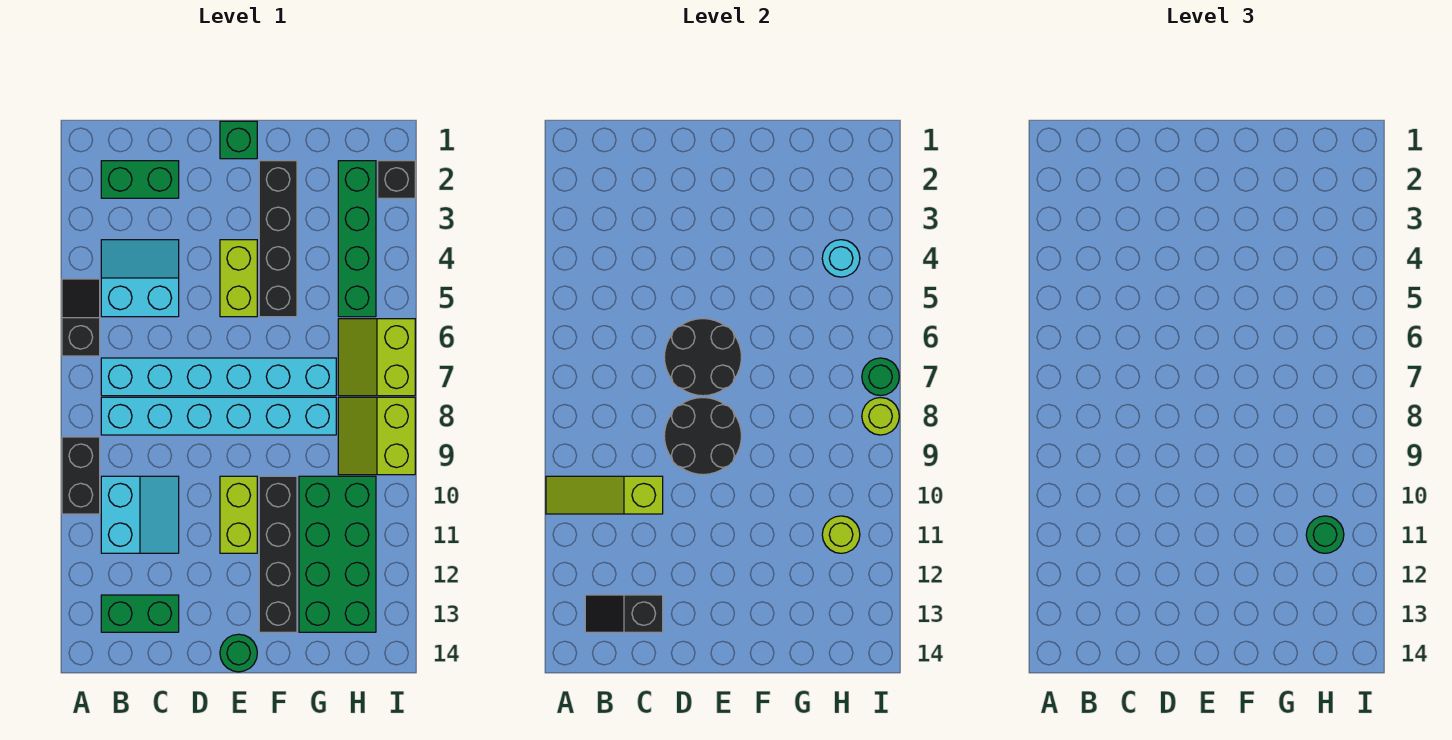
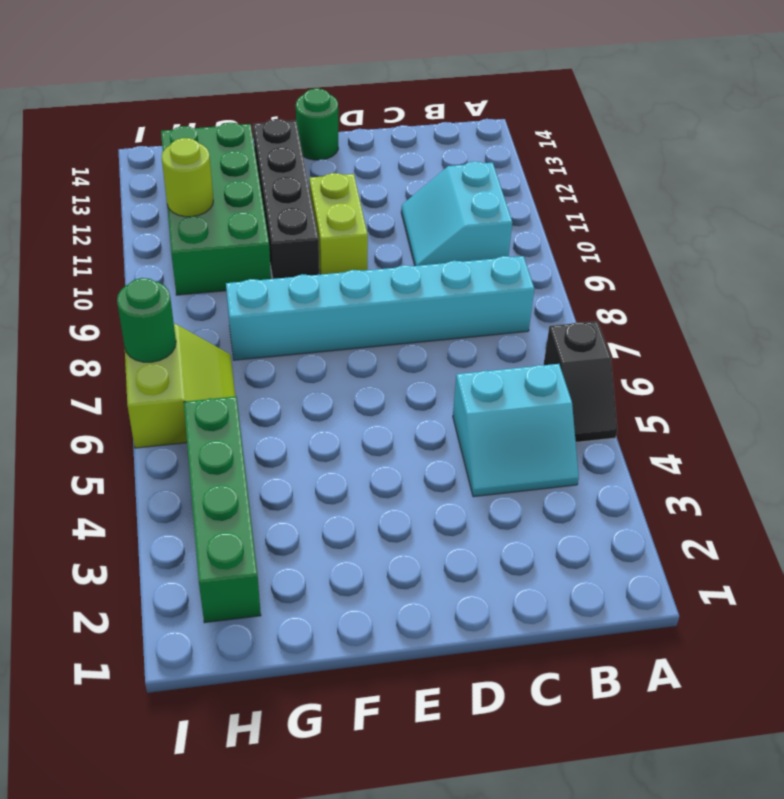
none -> black 1x2 brick [62,437,100,514]
none -> green 1x2 brick [101,161,179,198]
none -> cyan 1x6 brick [101,358,336,396]

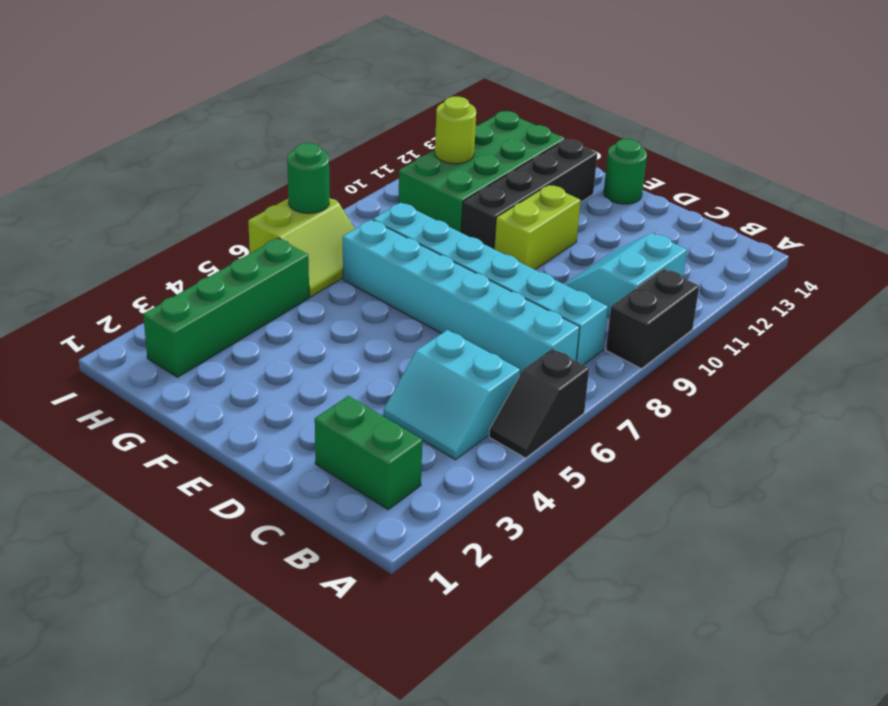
none -> green 1x2 brick [101,595,179,632]
none -> green 1x1 brick [220,121,257,159]
none -> lime 1x2 brick [220,240,257,317]

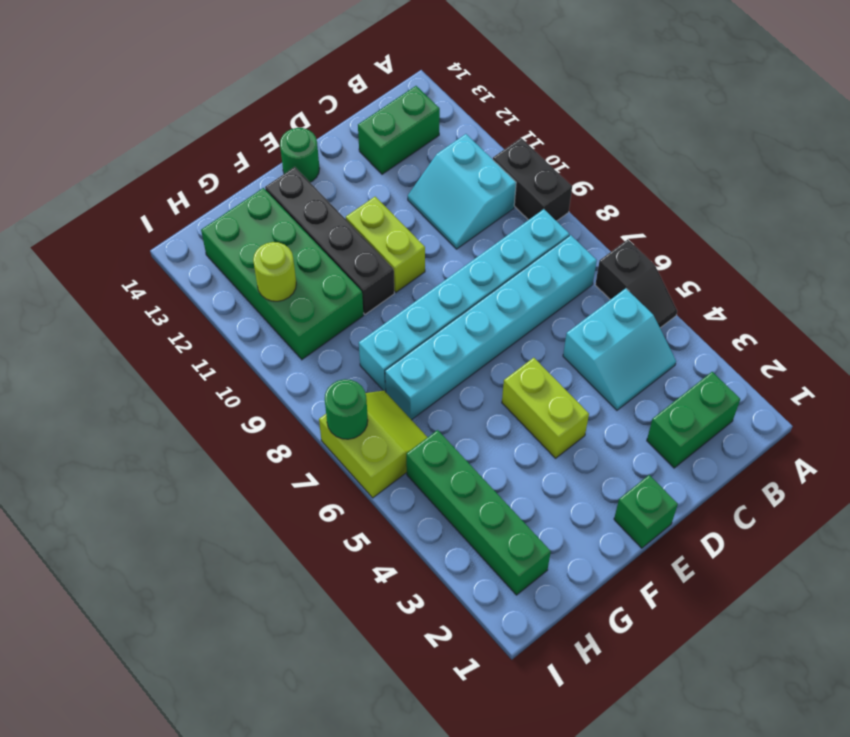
none -> black 1x4 brick [259,161,297,317]
none -> lime 2x2 slope [338,397,415,475]
none -> black 1x1 brick [378,161,415,198]

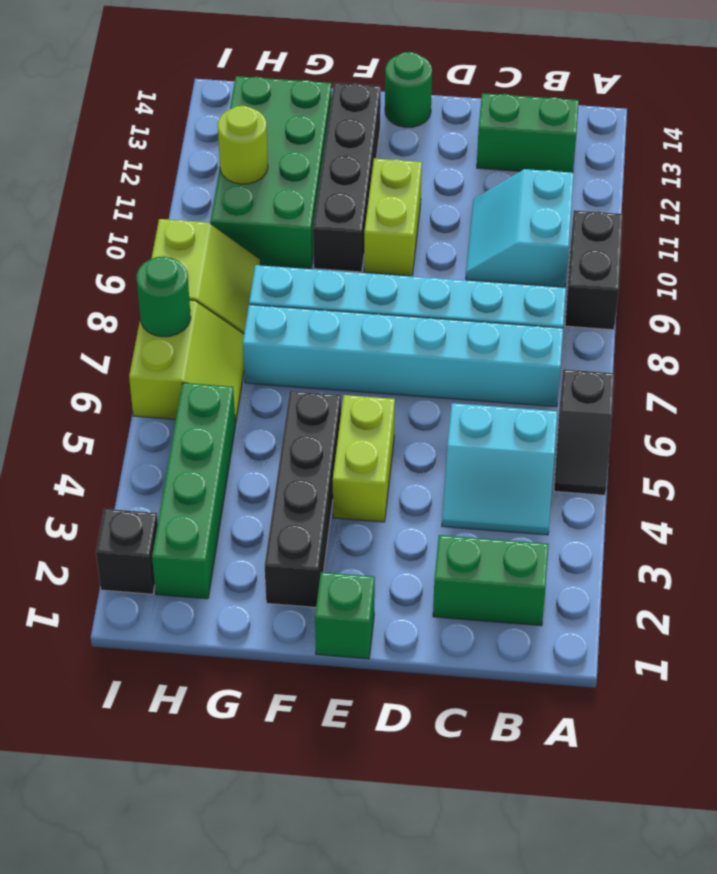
none -> lime 1x3 slope [546,476,663,514]
none -> black 1x2 slope [585,595,663,632]
none -> black 2x2 round brick [664,319,741,396]

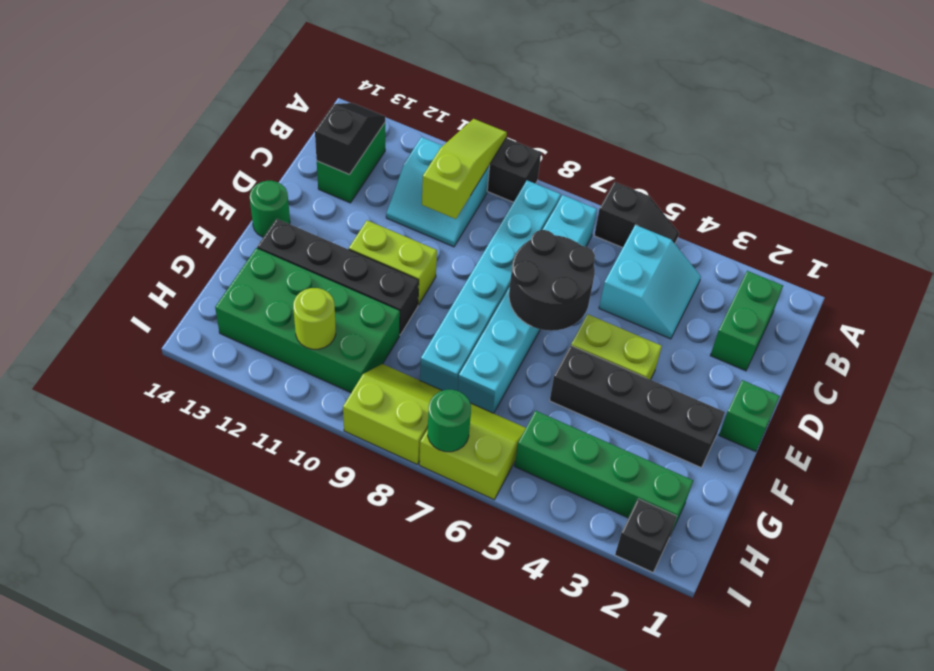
none -> black 2x2 round brick [664,398,741,475]
none -> cyan 1x1 round brick [822,240,860,277]
none -> lime 1x1 round brick [862,398,899,435]

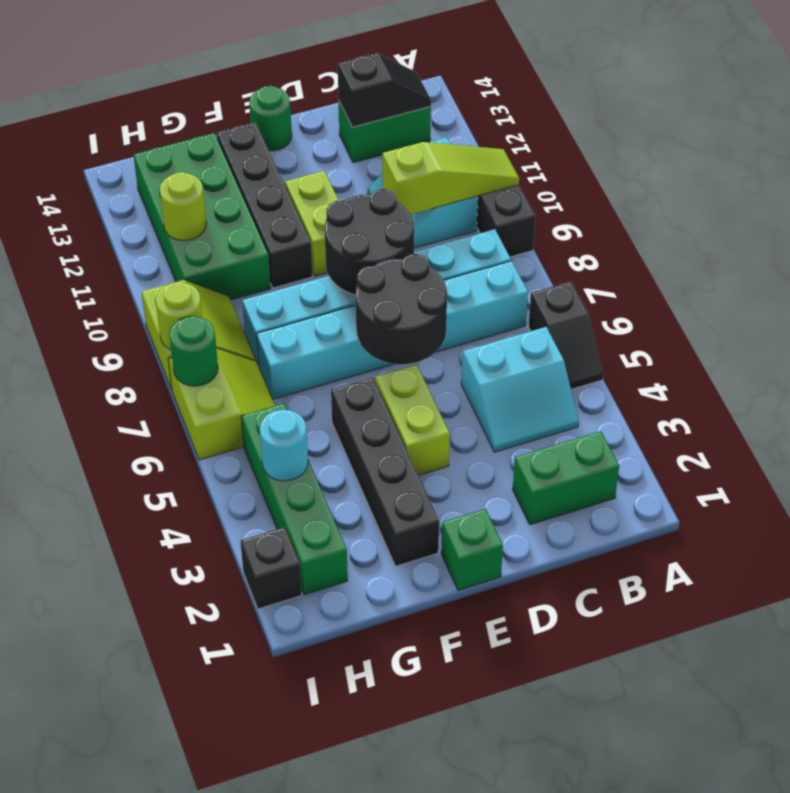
none -> green 1x1 round brick [1306,516,1344,553]

